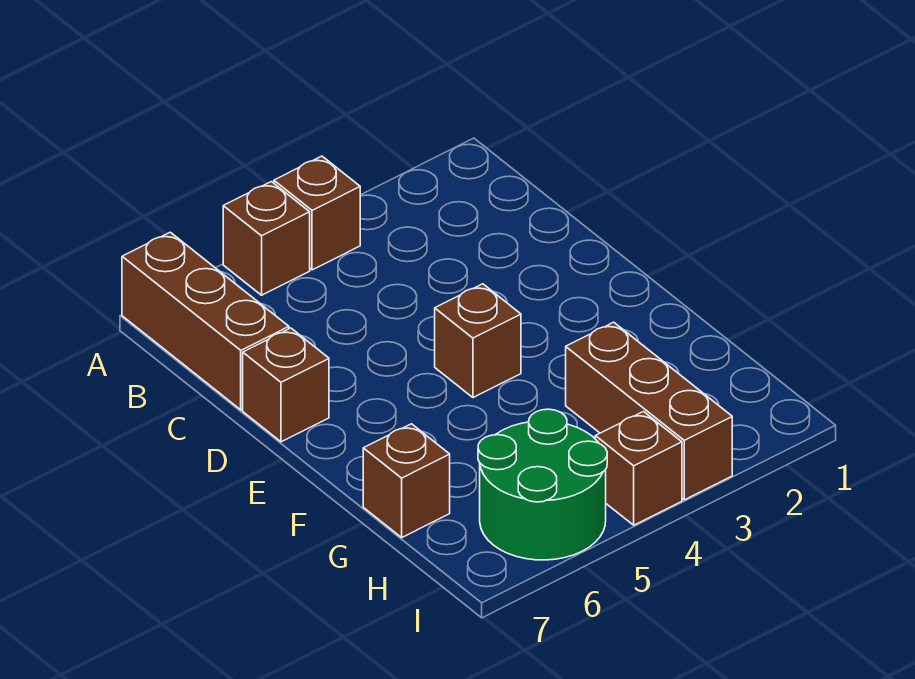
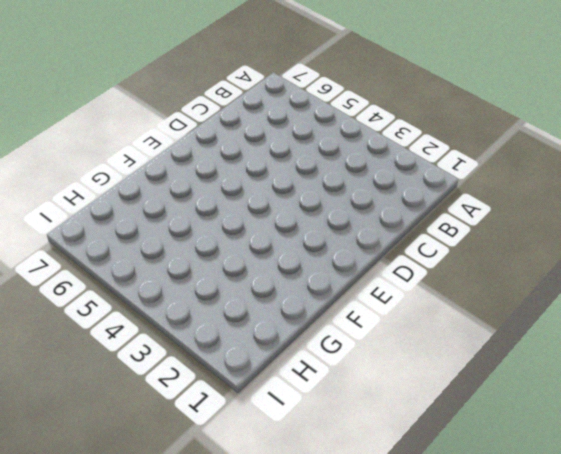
none -> brown 1x1 brick [274,156,360,270]
none -> brown 1x1 brick [223,182,310,295]

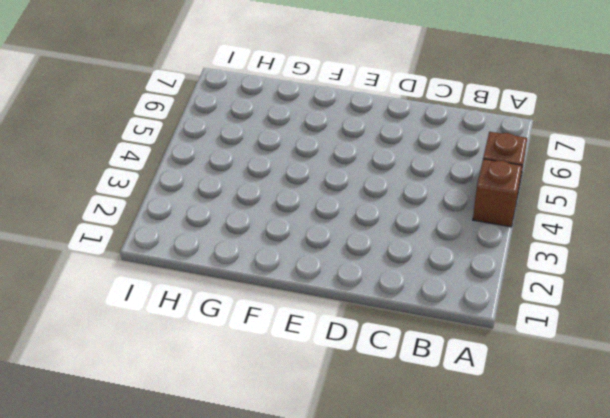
none -> brown 1x3 brick [122,232,289,410]
none -> brown 1x1 brick [243,328,329,442]

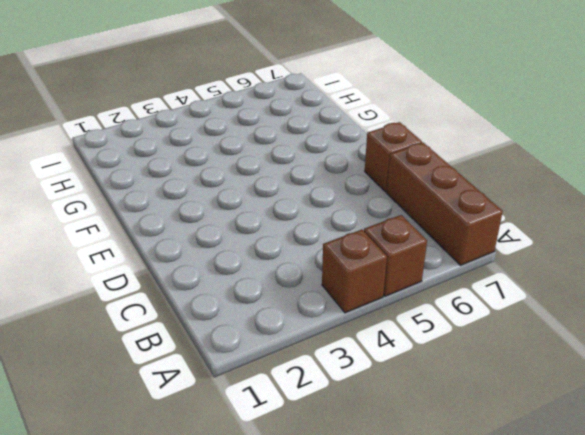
none -> brown 1x1 brick [435,284,521,398]
none -> brown 1x3 brick [566,322,732,500]

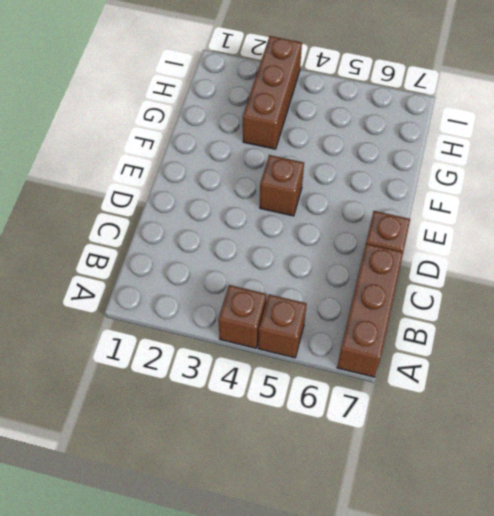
none -> brown 1x1 brick [363,424,450,537]
none -> green 2x2 round brick [478,409,607,560]

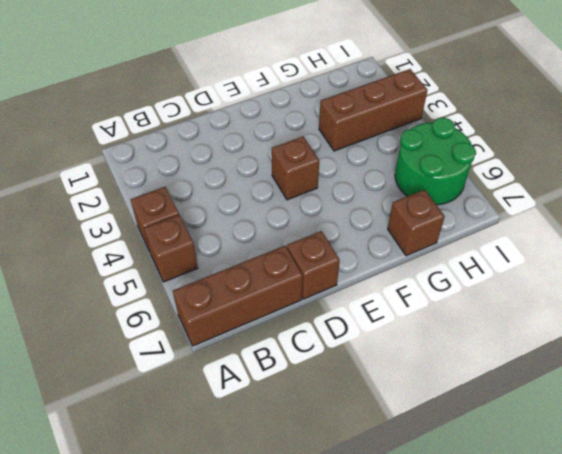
none -> brown 1x1 brick [595,412,682,525]

